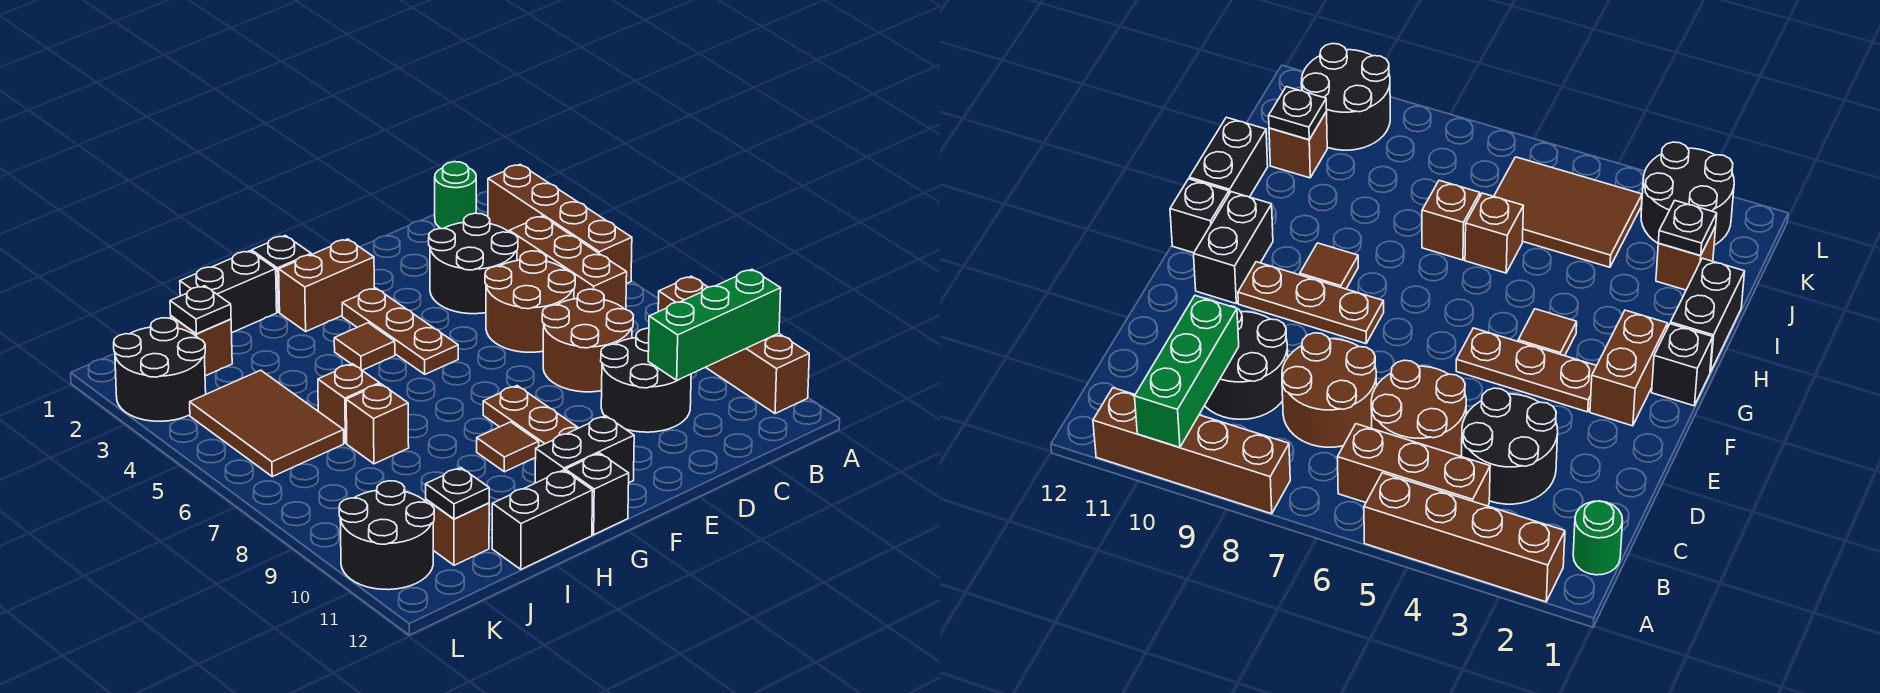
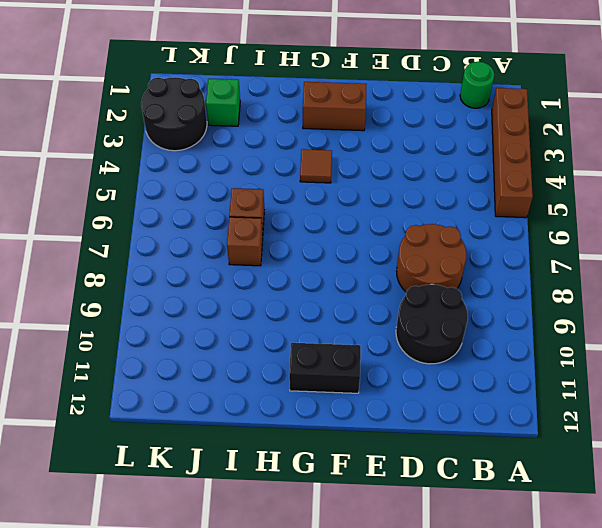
green 1x1 brick [206,79,240,126] -> brown 1x1 brick [171,316,232,376]
none -> brown 1x4 brick [658,276,809,414]
none -> brown 1x3 brick [509,216,627,309]
none -> black 2x2 round brick [429,213,518,314]

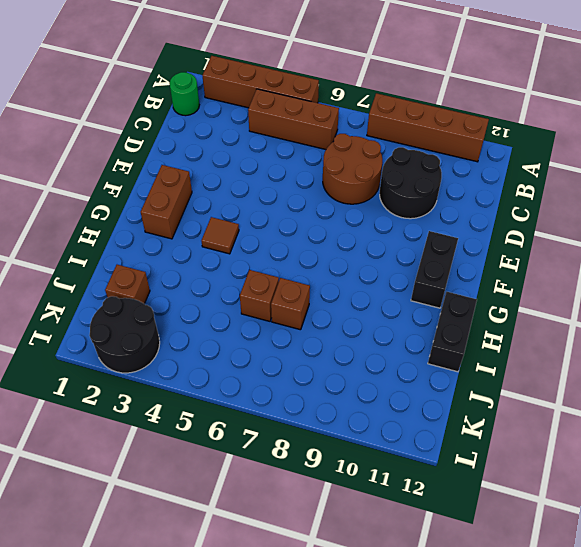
none -> black 2x2 round brick [429,213,518,314]
none -> brown 2x2 round brick [485,251,575,352]
none -> brown 1x3 plate [342,288,458,374]

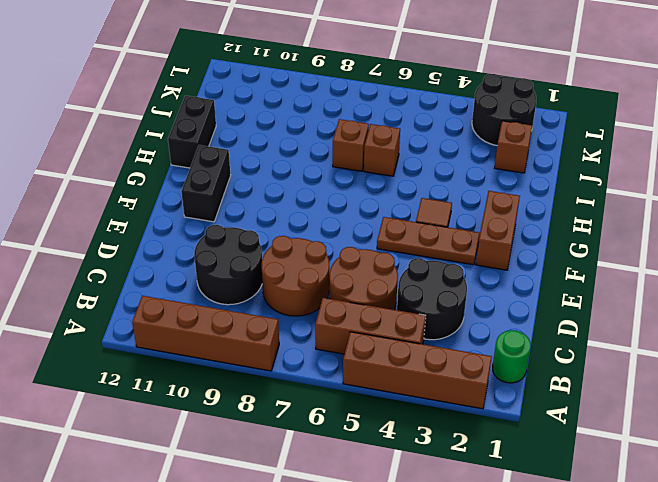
none -> brown 1x3 plate [483,386,578,446]
none -> black 1x1 brick [252,236,311,312]
none -> brown 1x1 tile [477,422,539,472]

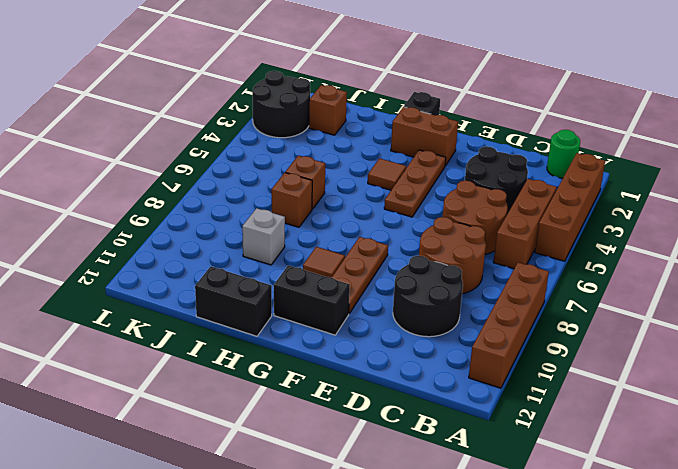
grey 1x1 brick [242,208,285,265] -> none
none -> black 1x1 brick [565,453,629,535]
none -> black 1x2 brick [180,251,277,332]
none -> brown 2x3 tile [190,370,344,477]

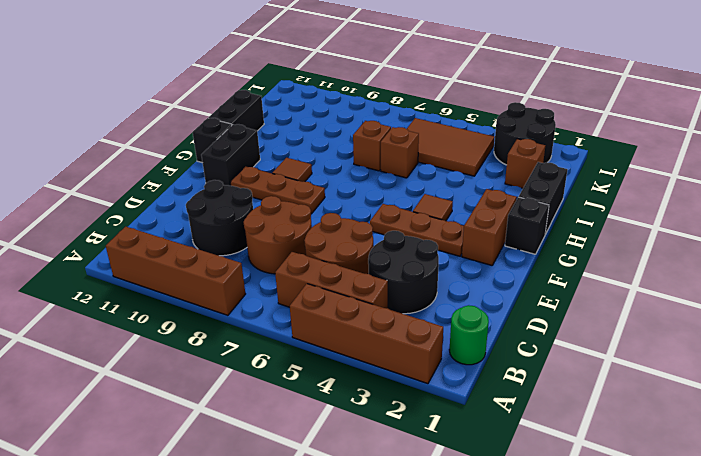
none -> brown 1x1 brick [426,499,489,565]
none -> black 2x2 round brick [339,481,434,590]
none -> green 1x3 brick [648,269,781,380]

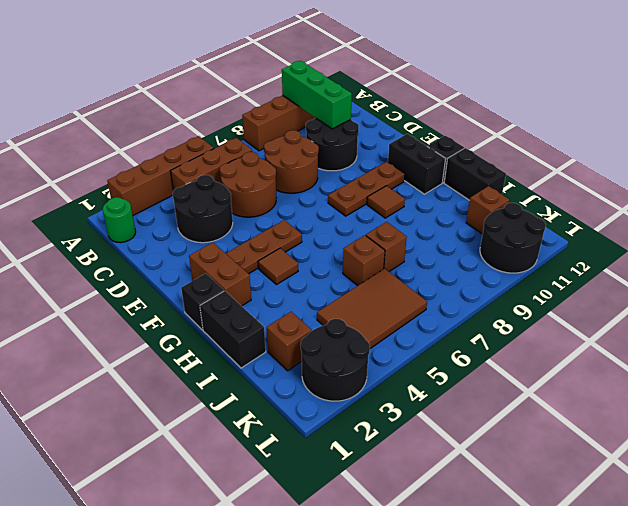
none -> black 1x1 plate [170,286,231,334]
none -> black 1x1 plate [426,468,489,519]

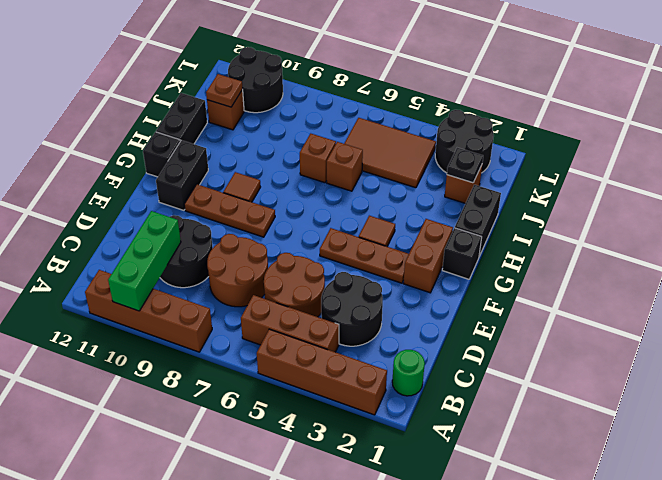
brown 1x1 plate [206,74,243,107] -> black 1x1 plate [426,468,489,519]

